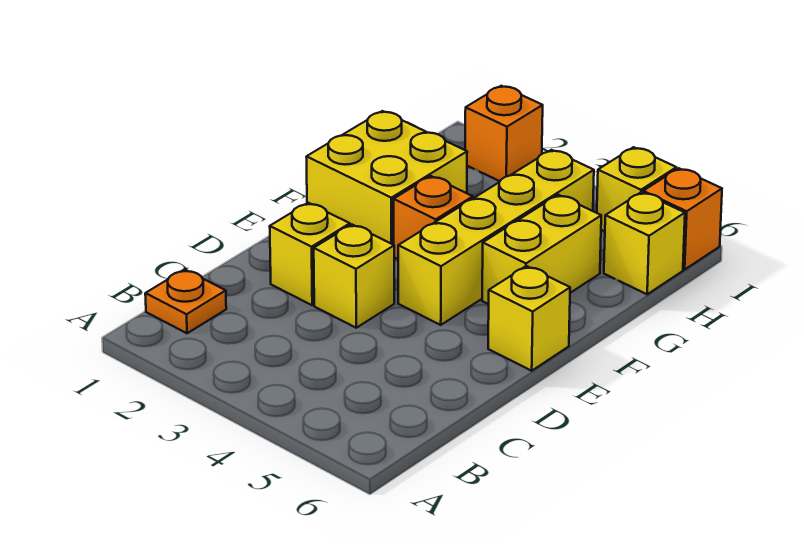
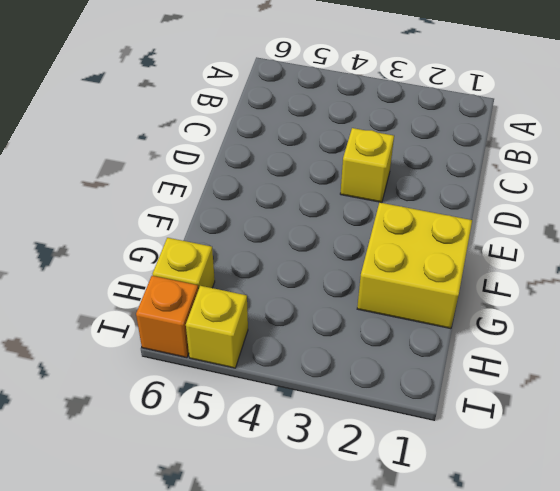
none -> orange 1x1 plate [145,269,226,333]
none -> yellow 1x1 brick [270,203,350,305]
none -> yellow 1x4 brick [398,150,594,325]

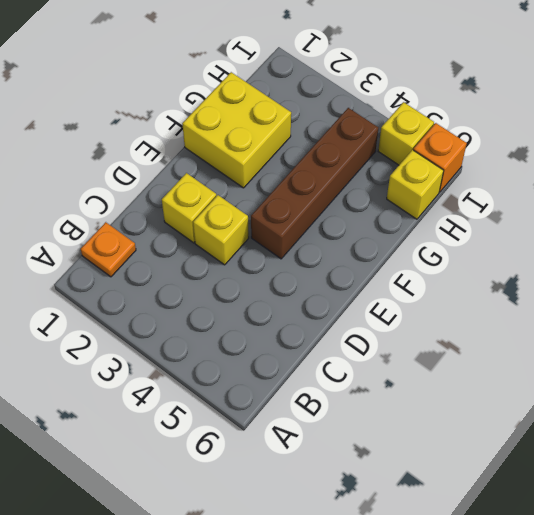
brown 1x4 brick [251,108,378,259] -> yellow 1x4 brick [398,150,594,325]
none -> yellow 1x1 brick [488,266,570,371]
none -> orange 1x1 brick [394,176,473,259]
none -> yellow 1x2 brick [482,195,601,304]

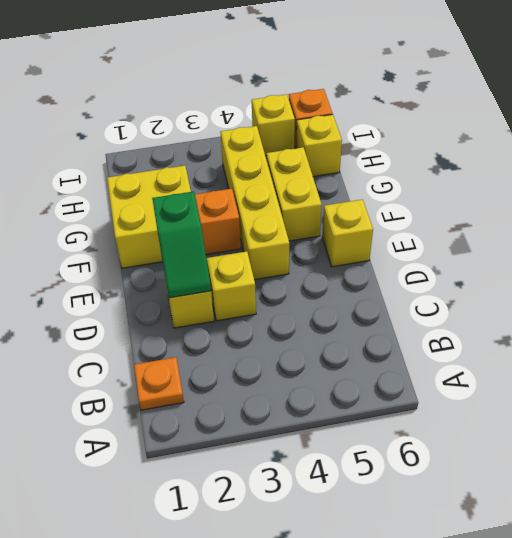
green 1x2 slope [152,191,211,298] -> none
none -> orange 1x1 brick [465,86,543,181]

